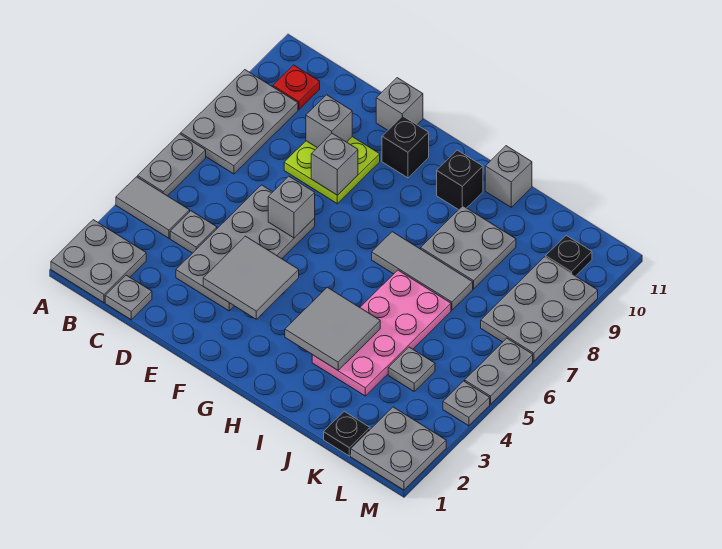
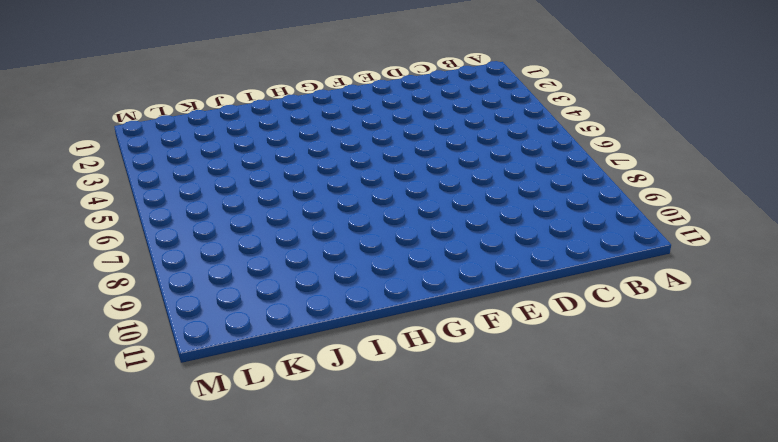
none -> grey 2x2 plate [51,220,146,303]
none -> grey 1x2 tile [116,177,190,238]
none -> grey 1x2 plate [138,134,206,196]

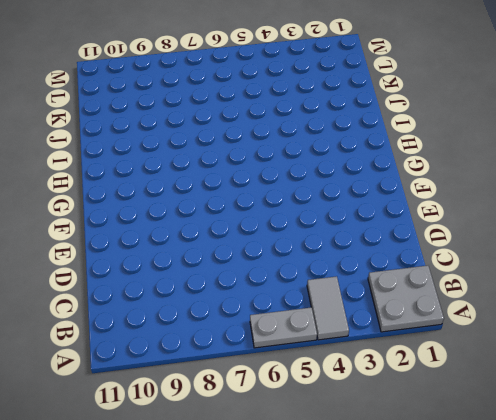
none -> grey 2x3 plate [181,70,298,174]
none -> red 1x1 plate [273,65,320,110]
none -> grey 1x1 plate [105,275,152,320]

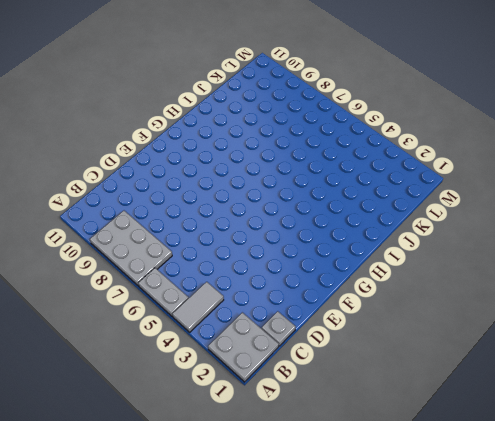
none -> red 1x1 plate [273,65,320,110]
none -> grey 1x1 plate [170,211,217,253]
none -> grey 2x4 plate [176,185,315,311]

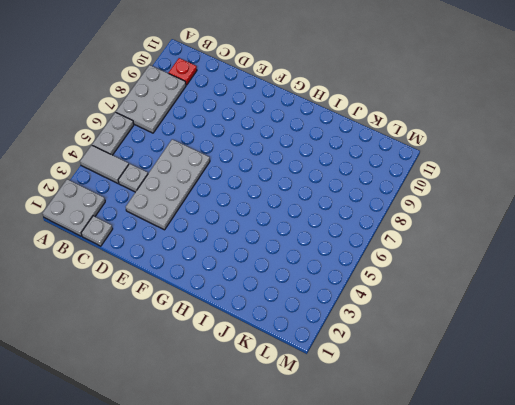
none -> lime 2x2 plate [284,137,380,204]
none -> grey 1x1 brick [376,78,423,130]
none -> black 1x1 brick [382,116,429,178]

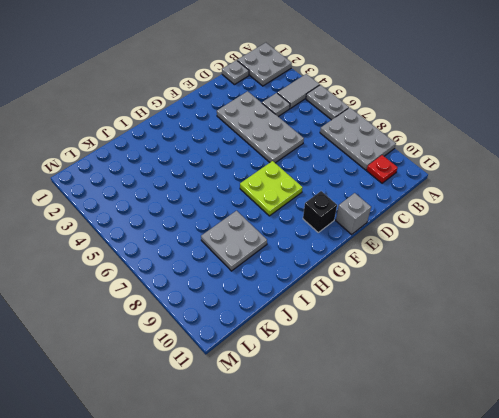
lime 2x2 plate [240,161,303,216] -> lime 2x2 plate moved to [284,137,380,204]
none -> grey 1x3 tile [372,232,473,310]
none -> black 1x1 brick [437,150,483,210]
none -> pink 2x4 plate [312,270,451,396]

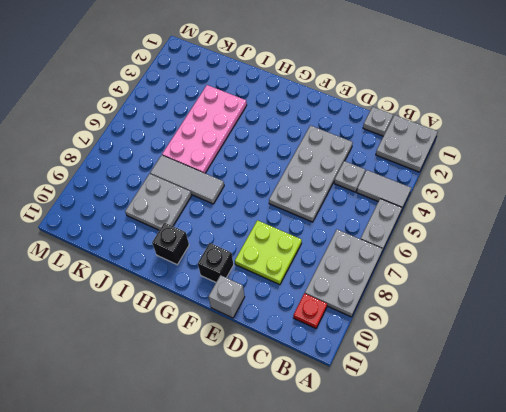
none -> grey 1x1 brick [485,146,532,207]
none -> black 1x1 plate [324,412,370,456]
none -> grey 1x1 plate [388,347,435,391]

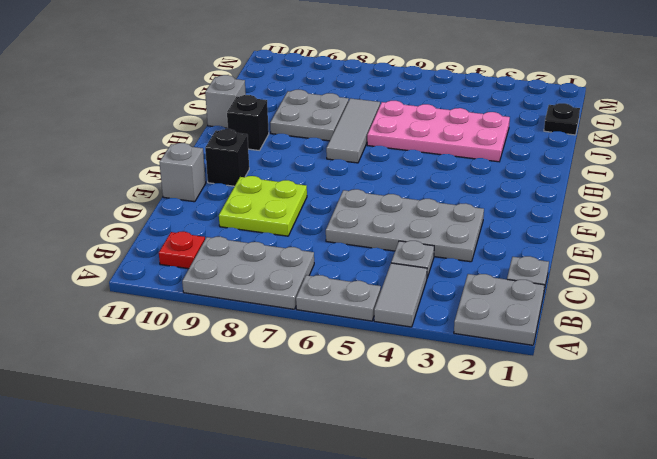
none -> grey 1x1 plate [388,347,435,391]
none -> grey 2x2 plate [351,407,446,490]
none -> grey 2x3 plate [481,257,598,361]

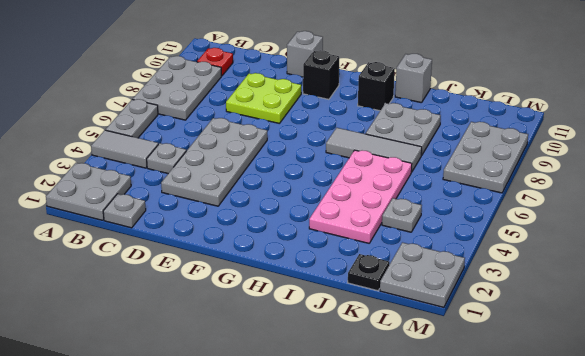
none -> black 1x1 plate [546,235,592,276]
none -> grey 1x1 plate [443,381,490,426]
none -> grey 1x2 plate [465,338,533,404]

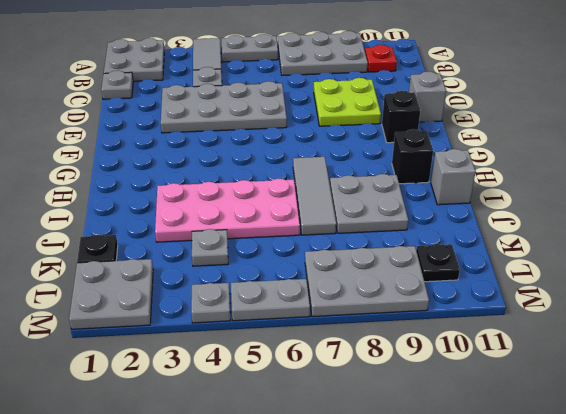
none -> grey 1x1 brick [306,95,352,148]
none -> grey 2x2 tile [203,236,299,319]
none -> grey 1x1 brick [268,176,315,238]

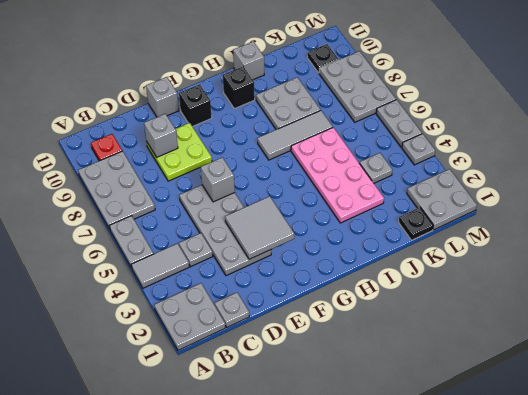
none -> grey 1x1 brick [311,133,358,195]
none -> grey 2x2 tile [285,287,380,370]

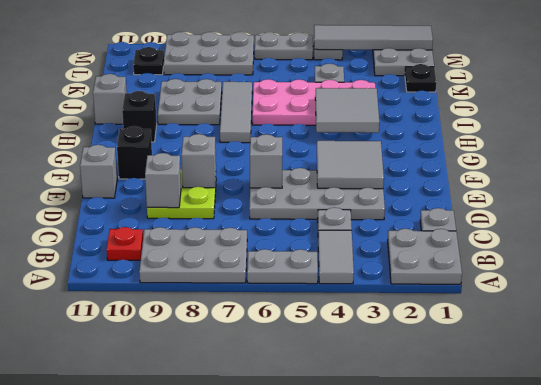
grey 1x4 tile [314,25,433,50] -> none

